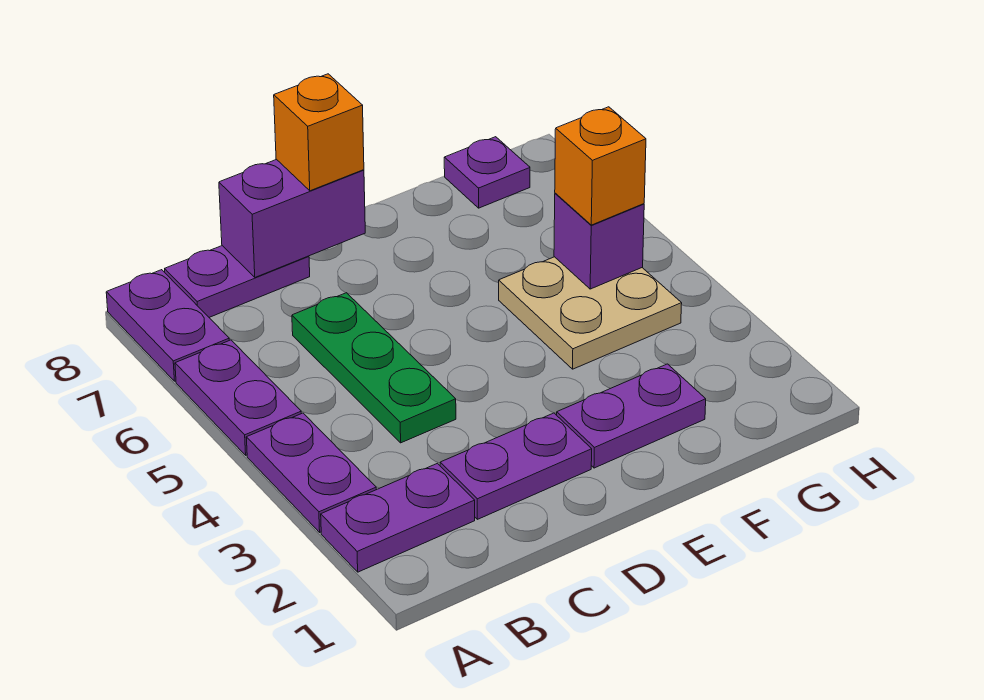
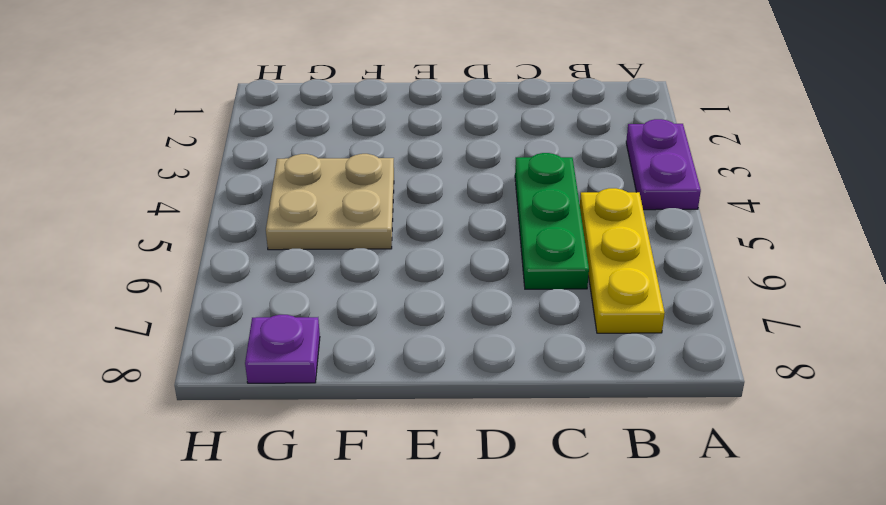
yellow 1x3 plate [580,188,665,333] -> none
none -> purple 1x2 plate [321,463,475,572]
none -> purple 1x2 plate [175,340,301,455]
none -> purple 1x2 plate [106,270,229,381]

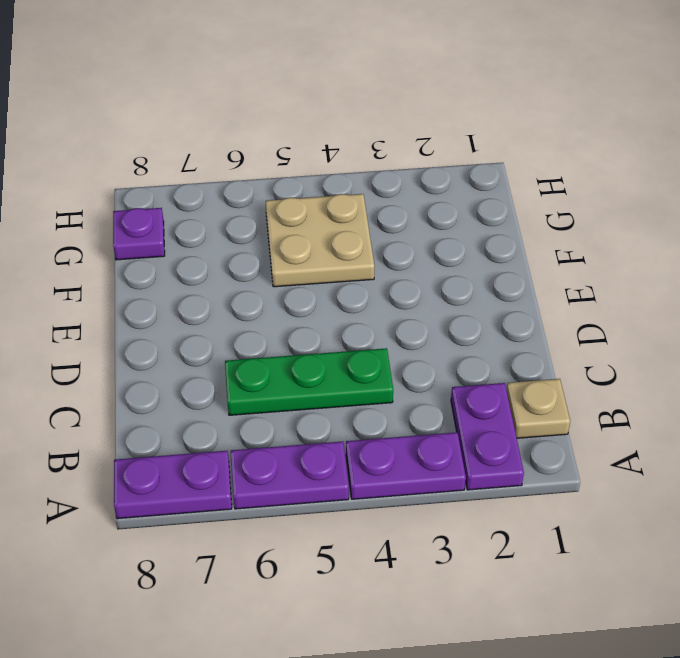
tan 1x1 plate [506,379,570,438] -> none
none -> purple 1x2 plate [165,246,310,317]
none -> purple 1x2 plate [440,413,592,519]
none -> purple 1x2 plate [557,364,706,468]

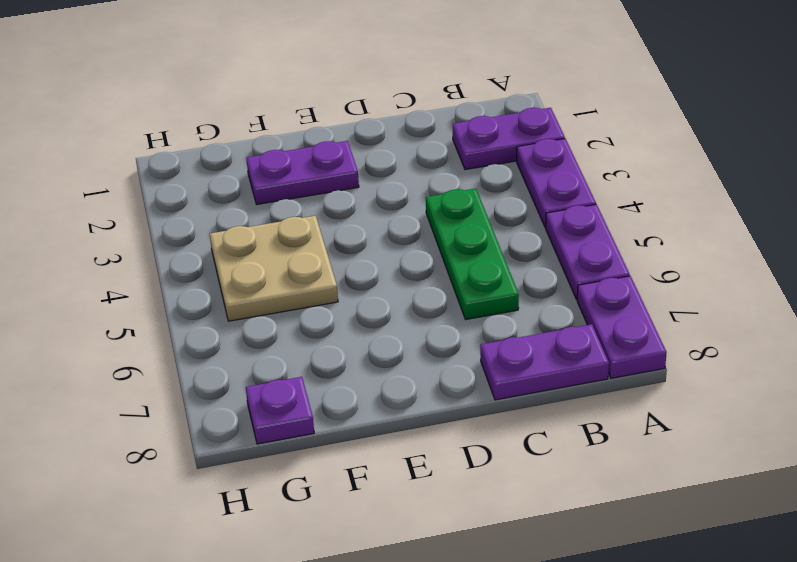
none -> purple 1x2 plate [440,413,592,519]
none -> purple 1x2 brick [219,159,365,277]
none -> purple 1x1 brick [554,193,644,289]

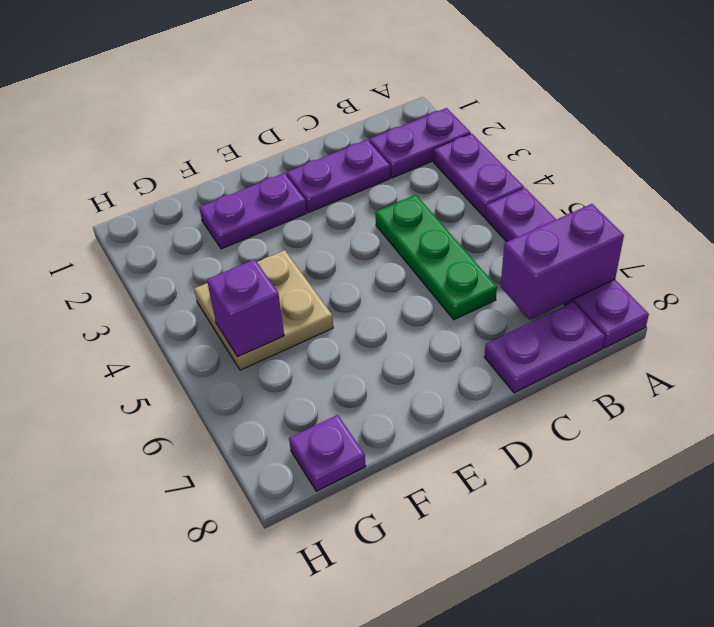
purple 1x2 brick [501,204,624,320] -> purple 1x2 brick moved to [219,159,365,277]
none -> orange 1x1 brick [274,74,364,191]
none -> orange 1x1 brick [555,107,646,225]

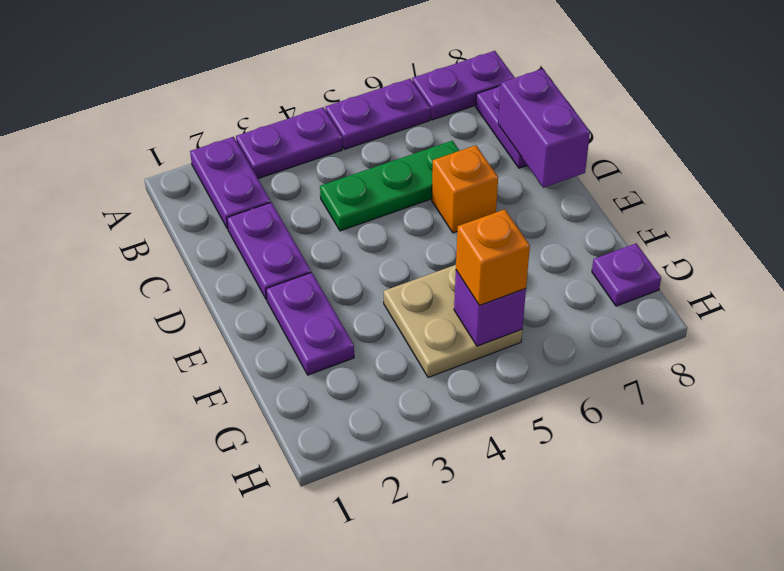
orange 1x1 brick [432,145,498,233] -> orange 1x1 brick moved to [274,74,364,191]

